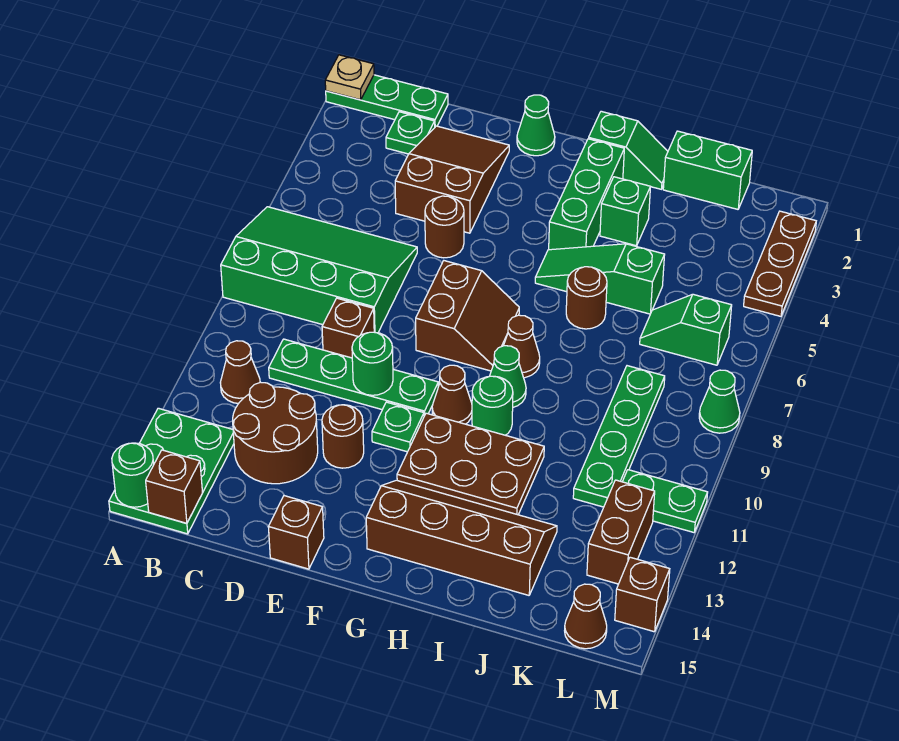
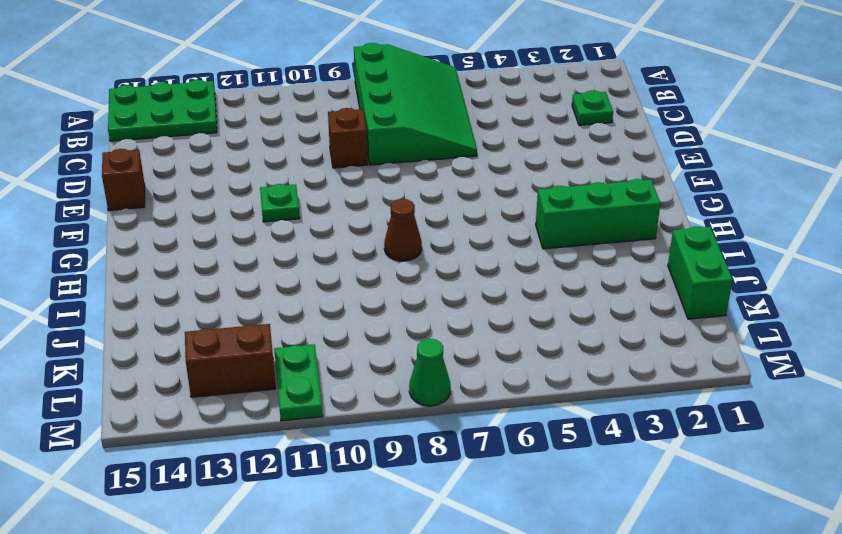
none -> green 1x3 plate [326,75,448,127]
none -> brown 1x1 cone [220,341,260,404]
none -> green 1x4 plate [269,339,438,416]
none -> brown 2x2 round brick [233,382,318,484]

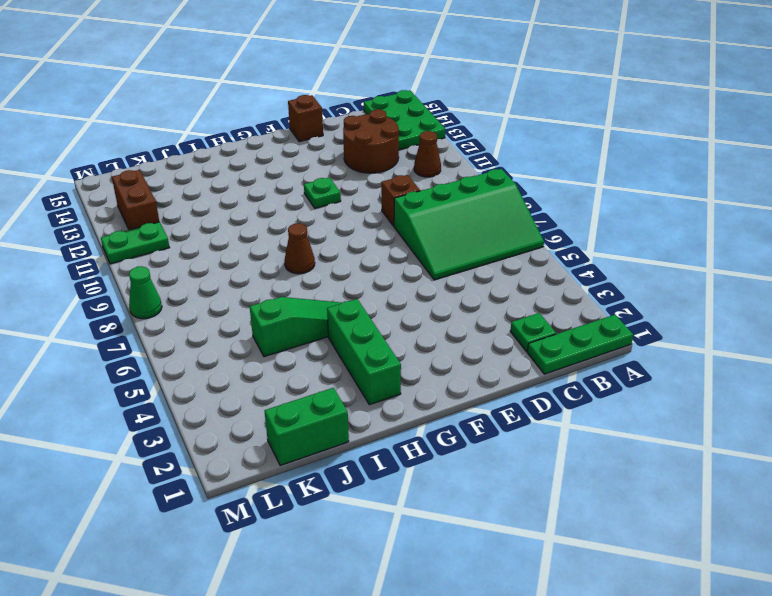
none -> green 1x4 plate [269,339,438,416]
none -> brown 2x3 slope [395,126,509,233]
none -> brown 1x1 round brick [425,196,464,258]
none -> brown 1x1 round brick [322,405,364,468]

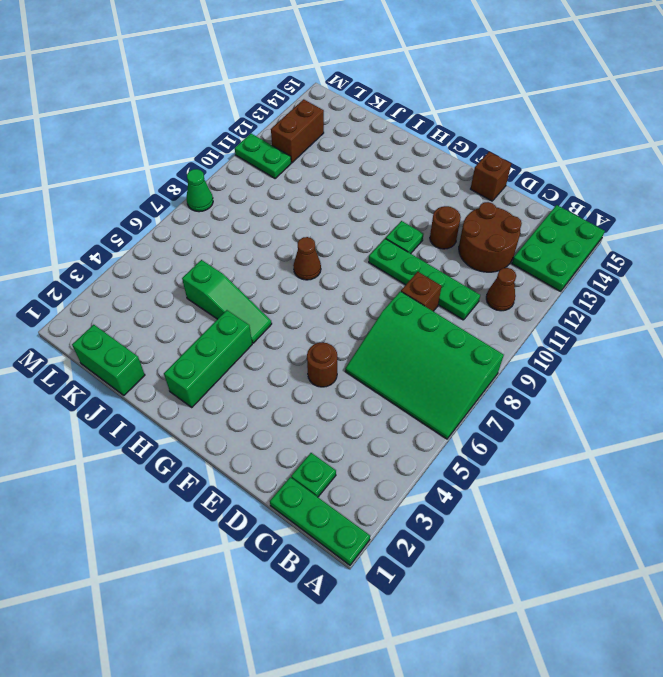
none -> brown 2x3 slope [395,126,509,233]
none -> green 1x1 cone [517,95,555,156]
none -> brown 2x2 slope [416,261,519,371]
none -> brown 1x1 cone [432,365,472,424]

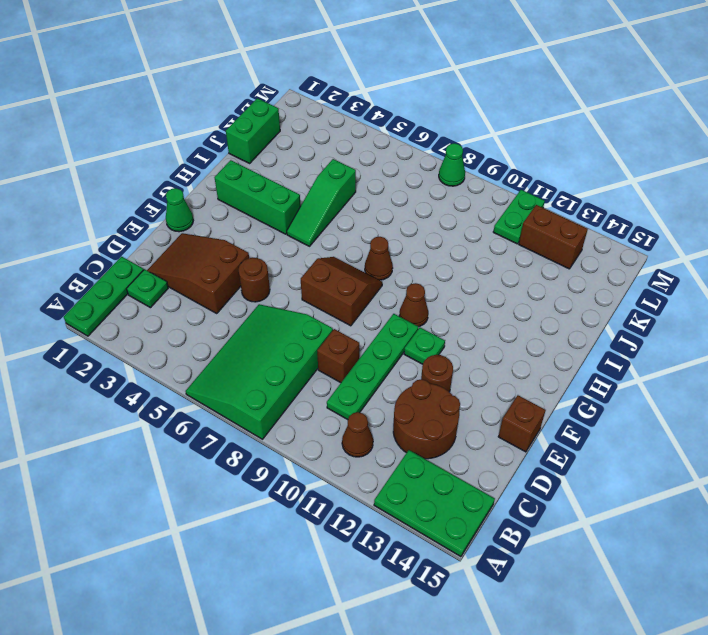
none -> brown 2x3 plate [397,413,544,515]
none -> brown 2x4 slope [366,480,557,595]
none -> green 1x2 slope [588,111,668,189]
none -> green 1x1 cone [490,346,526,407]

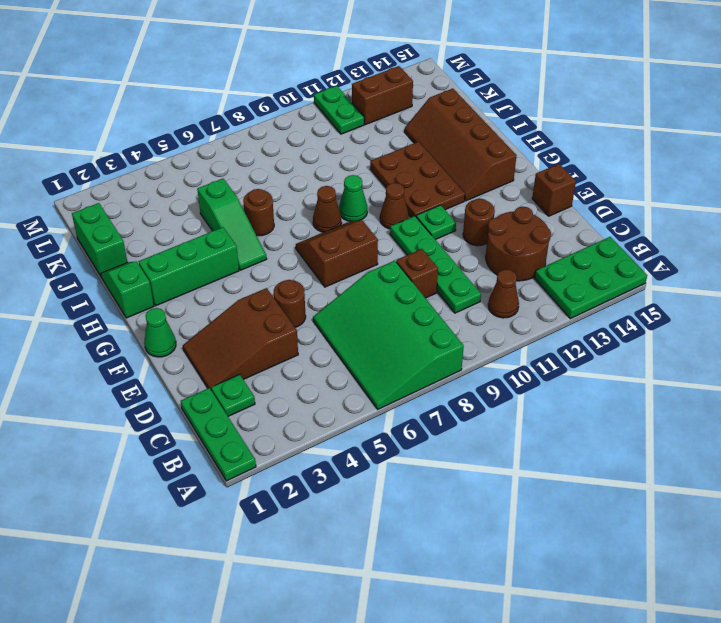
none -> green 1x1 round brick [472,376,513,435]
none -> green 1x1 brick [600,177,650,246]
none -> green 1x2 slope [640,294,732,365]
none -> green 1x4 plate [573,366,665,507]

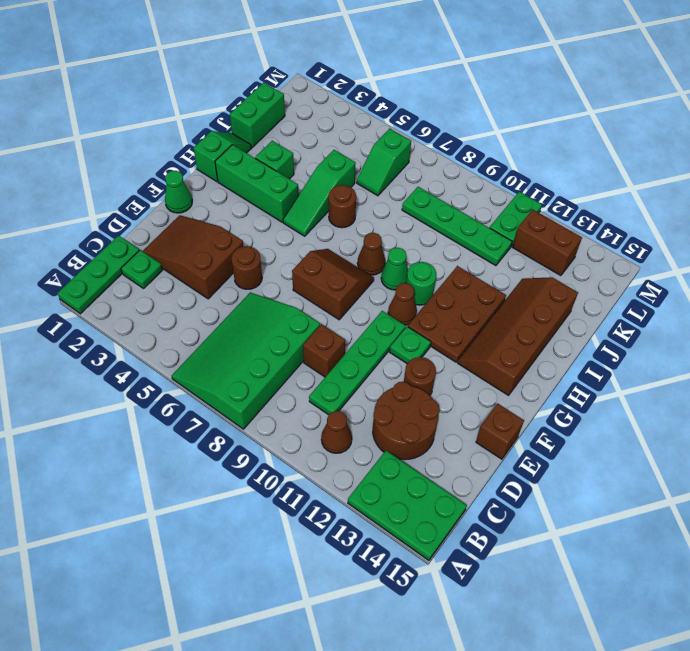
none -> brown 1x1 cone [565,584,607,649]
none -> brown 1x3 plate [744,211,816,316]
none -> green 1x1 cone [699,370,740,433]
none -> brown 1x1 brick [615,557,670,632]

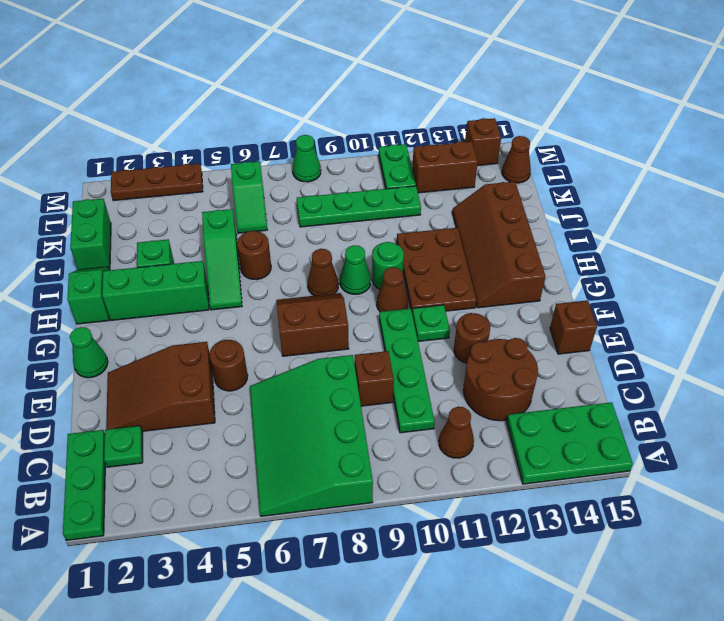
none -> tan 1x1 plate [325,55,374,100]
none -> green 1x1 round brick [112,443,154,507]
none -> brown 1x1 brick [146,450,203,523]
none -> green 1x1 round brick [352,332,393,395]

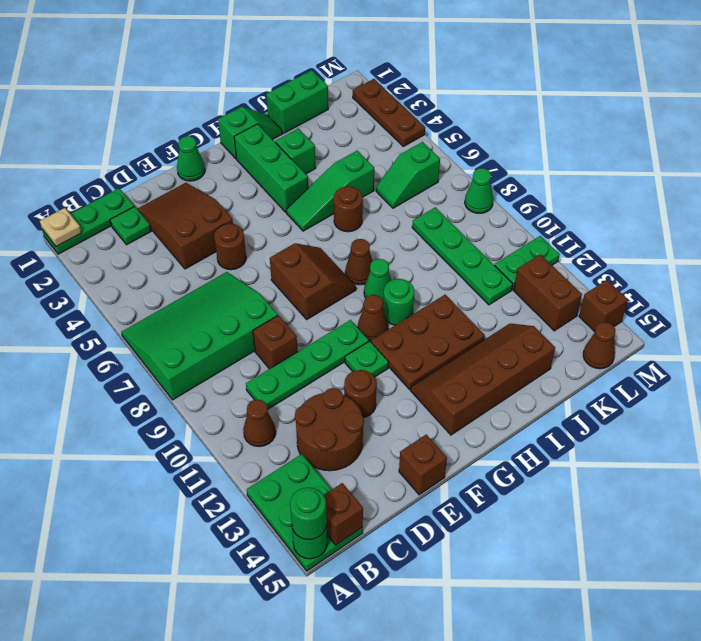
green 1x1 round brick [290,487,327,540] -> green 1x1 round brick moved to [352,332,393,395]

